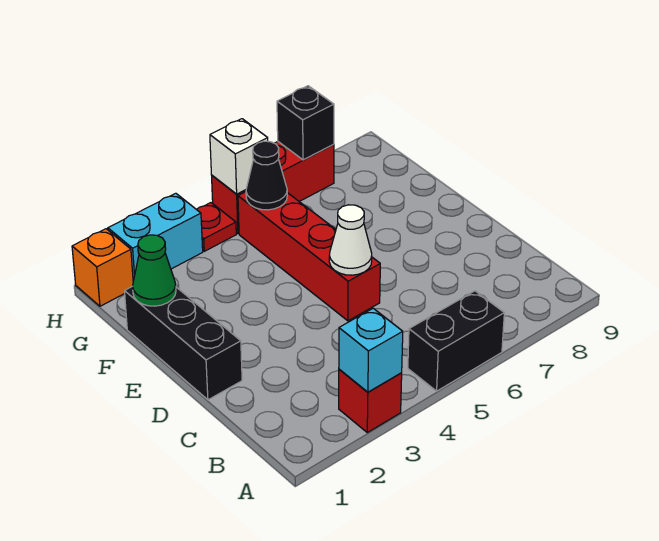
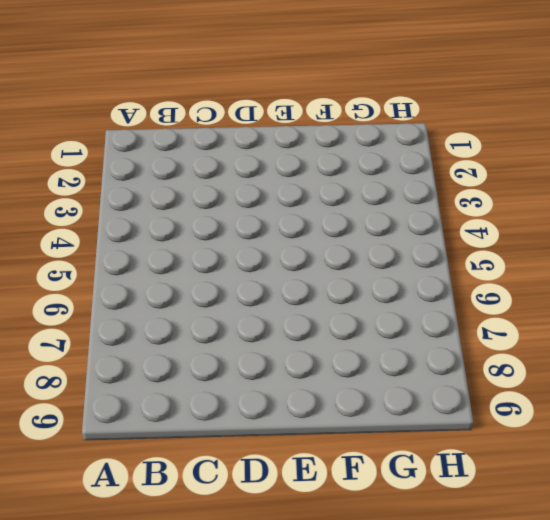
none -> red 1x1 brick [339,369,402,432]
none -> black 1x2 brick [408,291,504,391]
none -> black 1x3 brick [125,286,242,400]

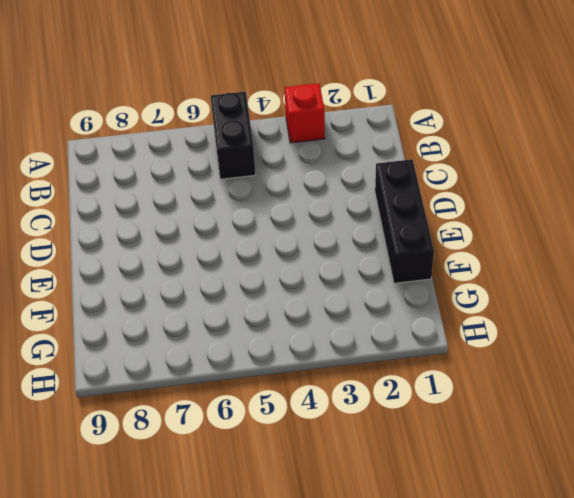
black 1x2 brick [211,92,256,179] -> black 1x2 brick turned to [408,291,504,391]
none -> red 1x4 brick [238,192,380,321]
none -> orange 1x1 brick [72,229,133,306]
none -> cyan 1x2 brick [108,193,203,281]

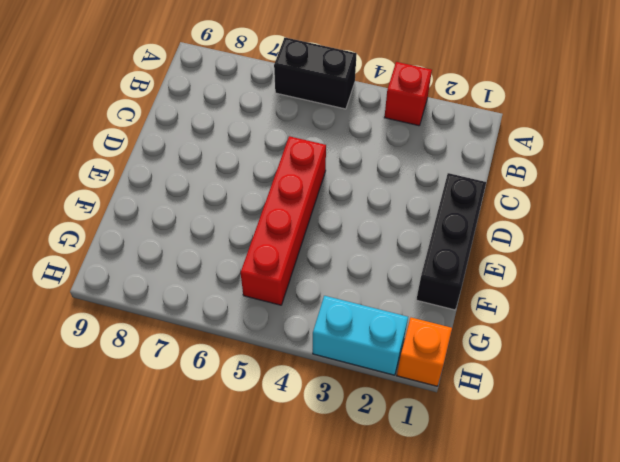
none -> red 1x1 plate [197,203,236,251]
none -> red 1x3 brick [212,142,334,234]
none -> cyan 1x1 brick [339,308,403,392]

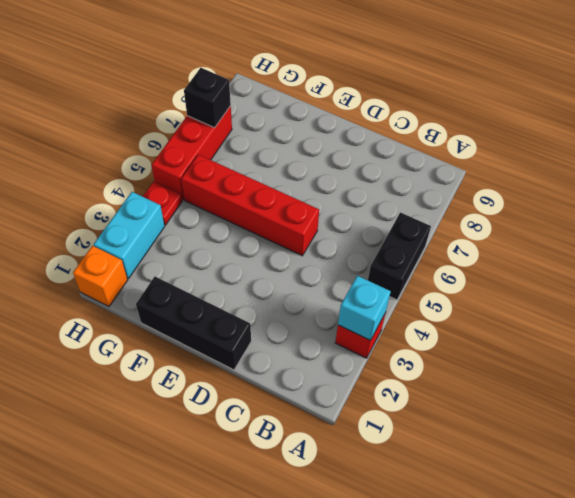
none -> white 1x1 cone [329,205,372,275]
none -> green 1x1 cone [133,235,176,306]
none -> black 1x1 cone [246,141,287,210]

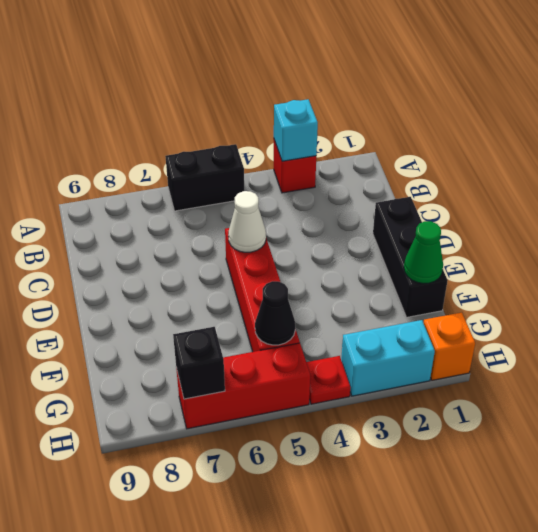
none -> white 1x1 brick [210,119,268,194]

